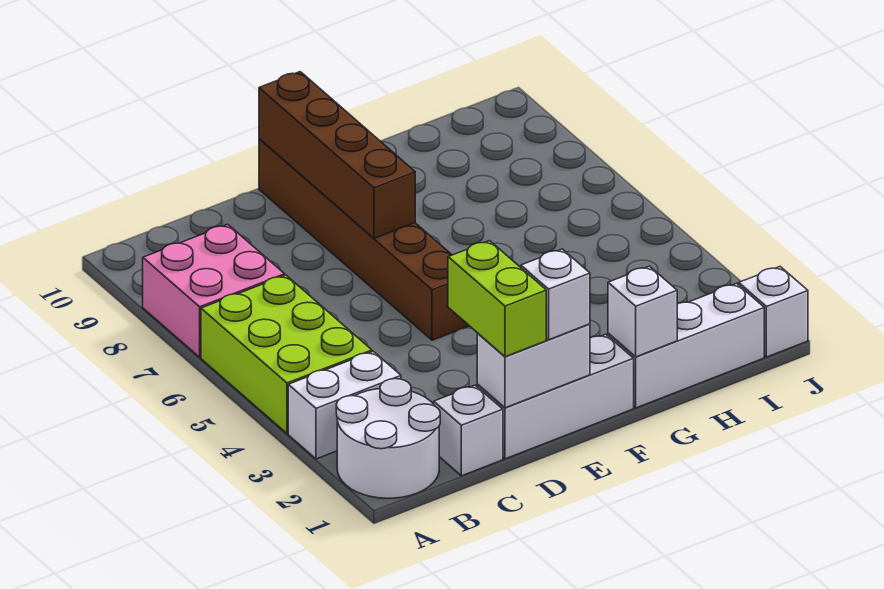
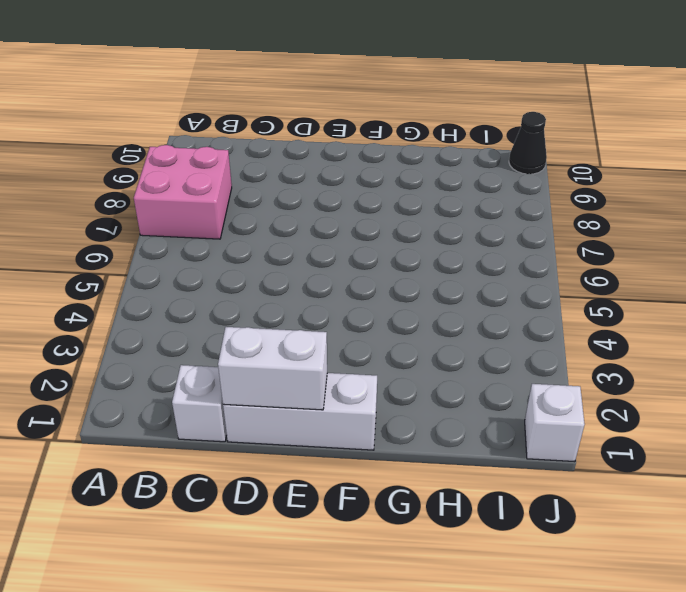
black 1x1 cone [509,112,547,174] -> none
none -> white 2x2 round brick [336,379,440,498]
none -> white 1x2 brick [288,351,401,459]
none -> lime 2x3 brick [201,275,372,434]

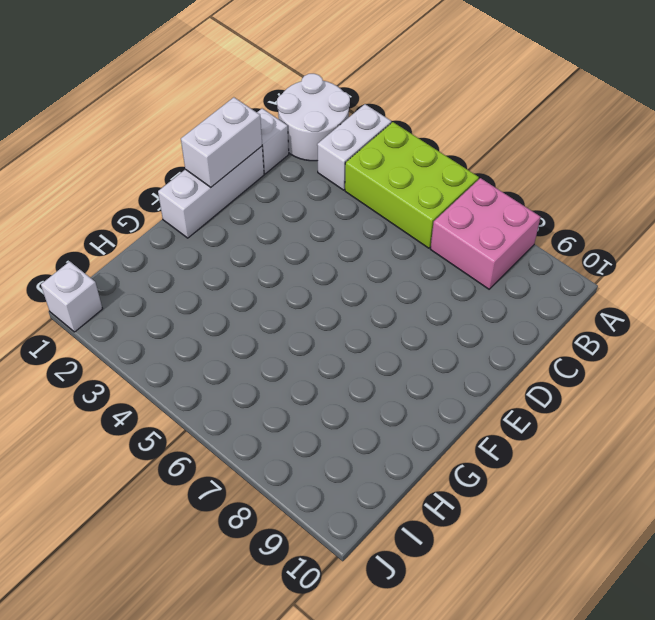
none -> brown 1x6 brick [259,139,469,340]
none -> white 1x3 brick [608,283,764,408]
none -> brown 1x4 brick [259,72,415,238]

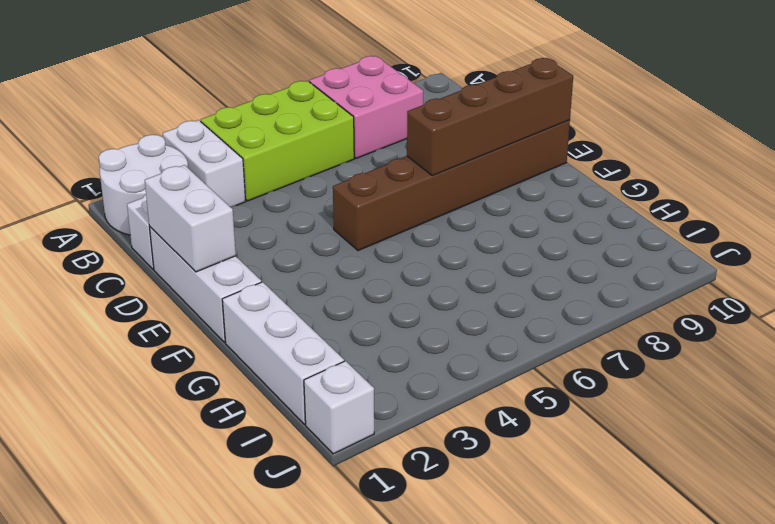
none -> white 1x1 brick [608,266,677,357]
none -> lime 1x2 brick [448,241,546,357]
none -> white 1x1 brick [521,249,590,340]

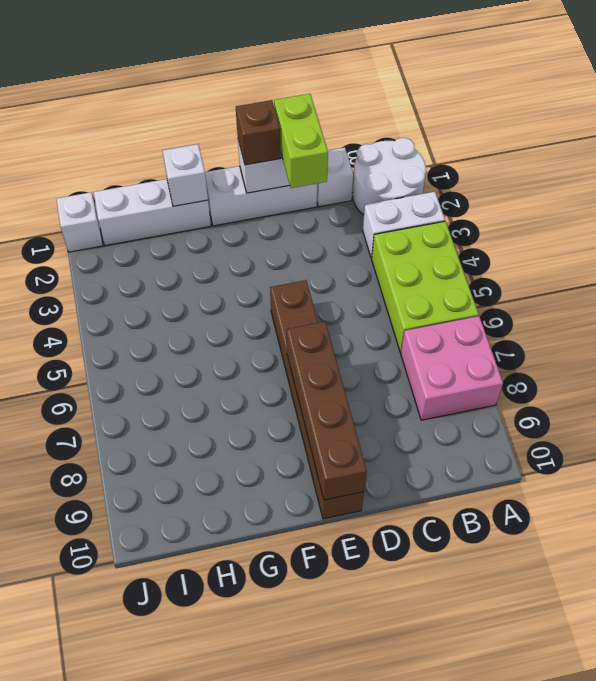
brown 1x1 brick [236,100,281,165] -> white 1x1 brick [521,249,590,340]

